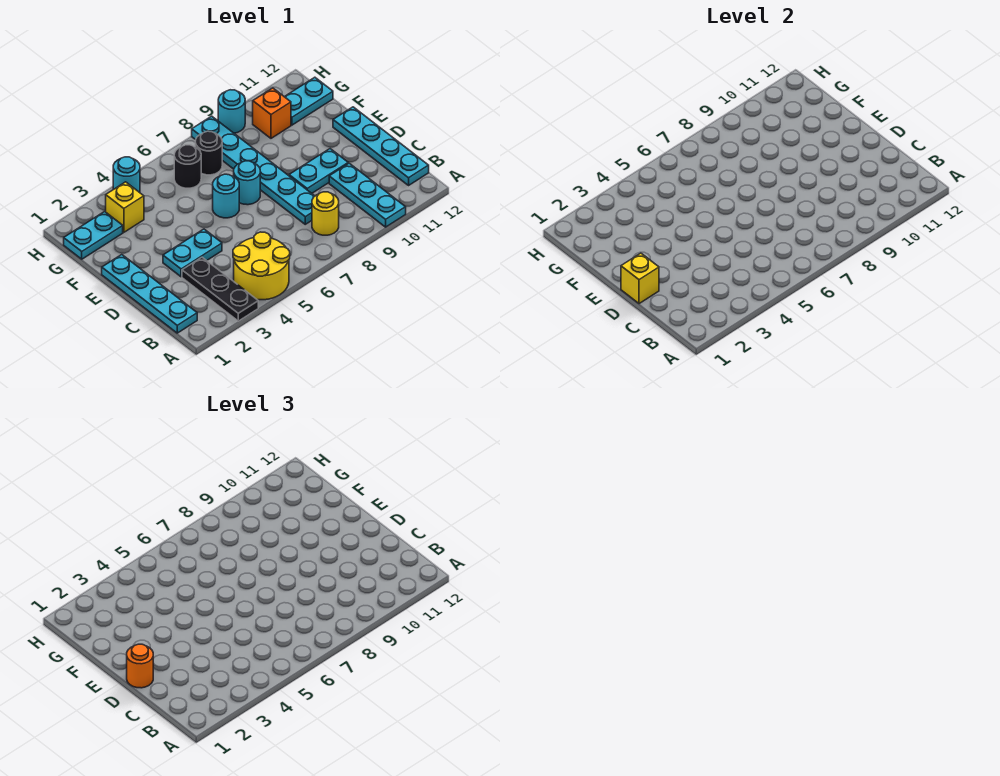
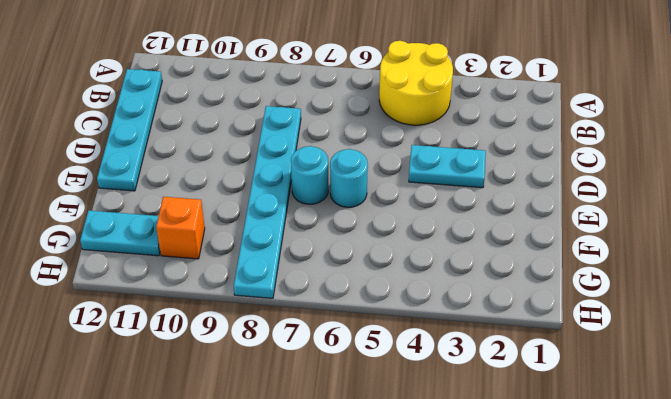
none -> black 1x3 plate [182,257,258,321]
none -> cyan 1x3 plate [329,163,406,227]
none -> cyan 1x4 plate [102,255,197,333]

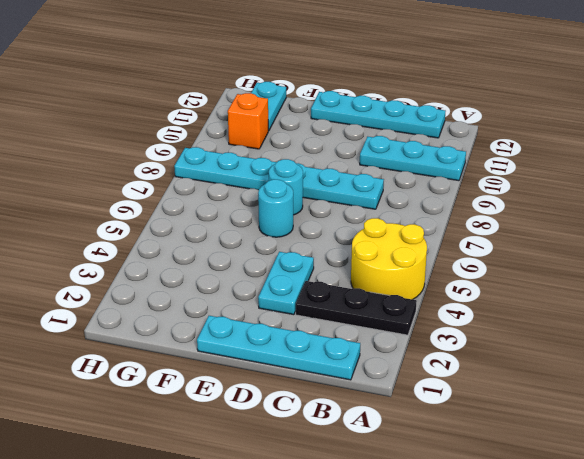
none -> yellow 1x1 round brick [312,192,339,235]
none -> cyan 1x2 plate [289,149,348,193]
none -> cyan 1x2 plate [64,212,123,259]

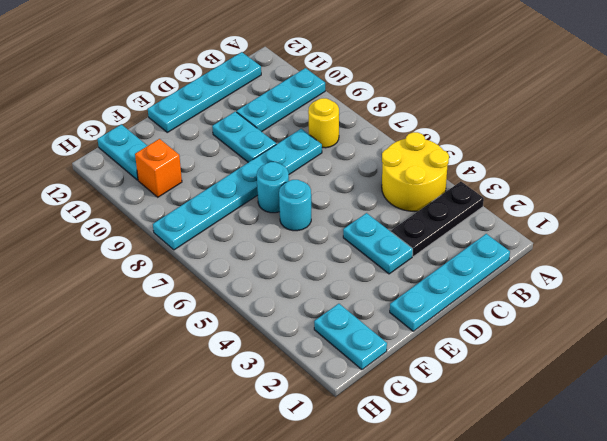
none -> yellow 1x1 brick [106,182,144,232]
none -> black 1x1 round brick [174,145,201,188]
none -> black 1x1 round brick [195,131,222,175]

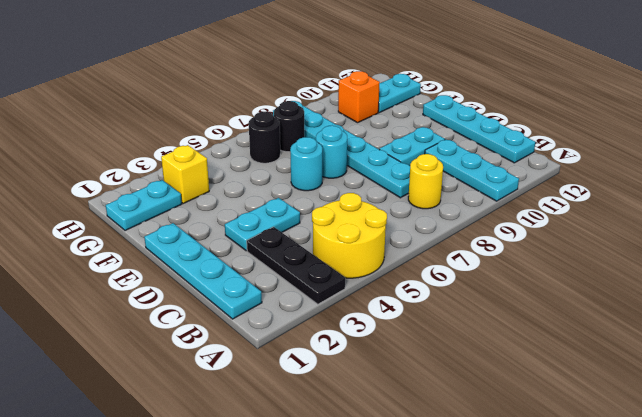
none -> cyan 1x1 round brick [113,157,140,193]
none -> cyan 1x1 round brick [218,90,245,133]
none -> yellow 1x1 brick [621,253,659,304]

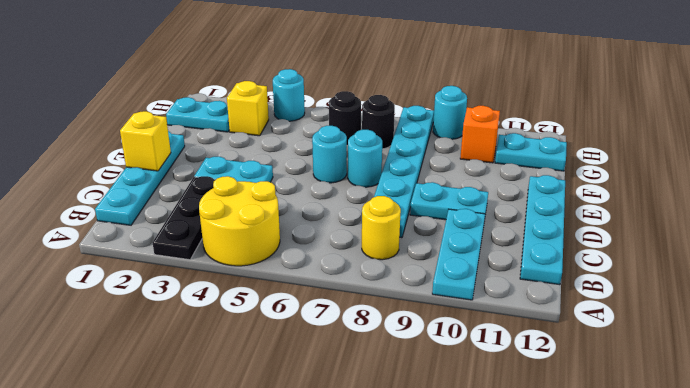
none -> orange 1x1 round brick [127,644,153,688]

